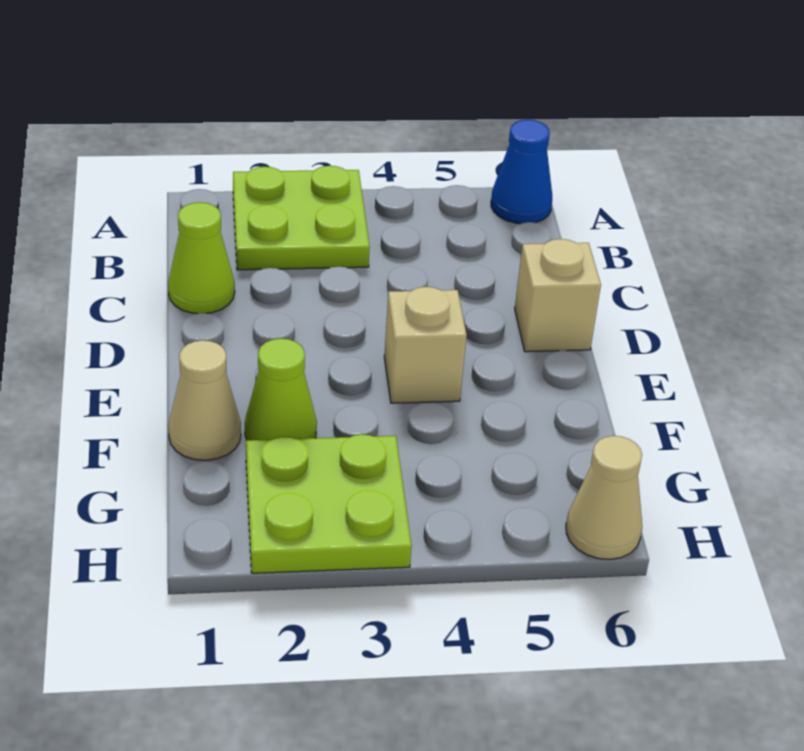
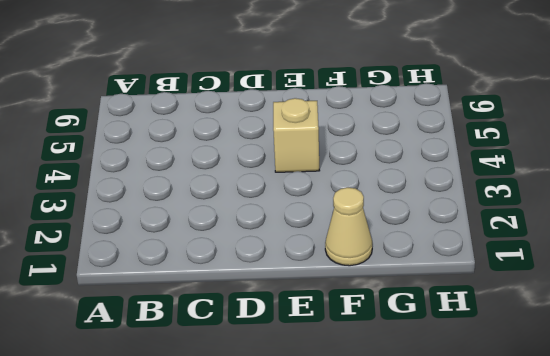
none -> lime 2x2 plate [233,166,370,270]
none -> blue 1x1 cone [491,120,552,224]

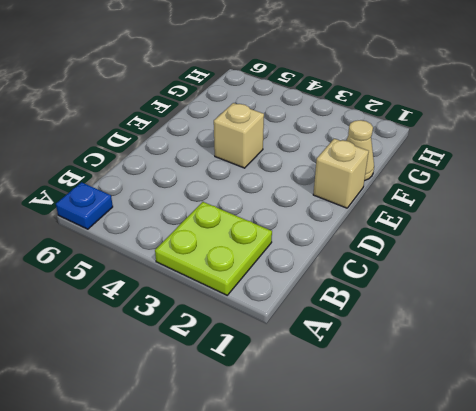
blue 1x1 plate [56,182,113,229] -> blue 1x1 cone [491,120,552,224]
tan 1x1 brick [313,139,369,208] -> tan 1x1 brick moved to [515,239,601,352]
none -> lime 1x1 cone [168,202,235,314]
none -> lime 1x1 cone [245,338,317,440]

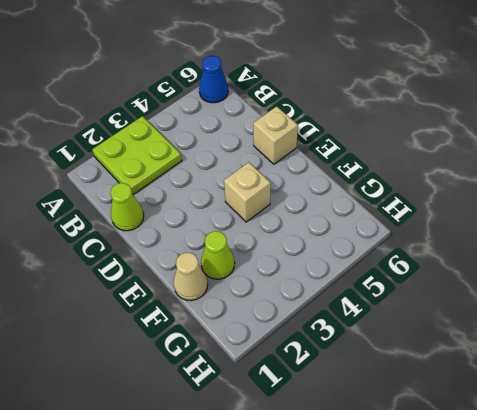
none -> lime 2x2 plate [246,434,412,573]
none -> tan 1x1 cone [566,436,642,559]

